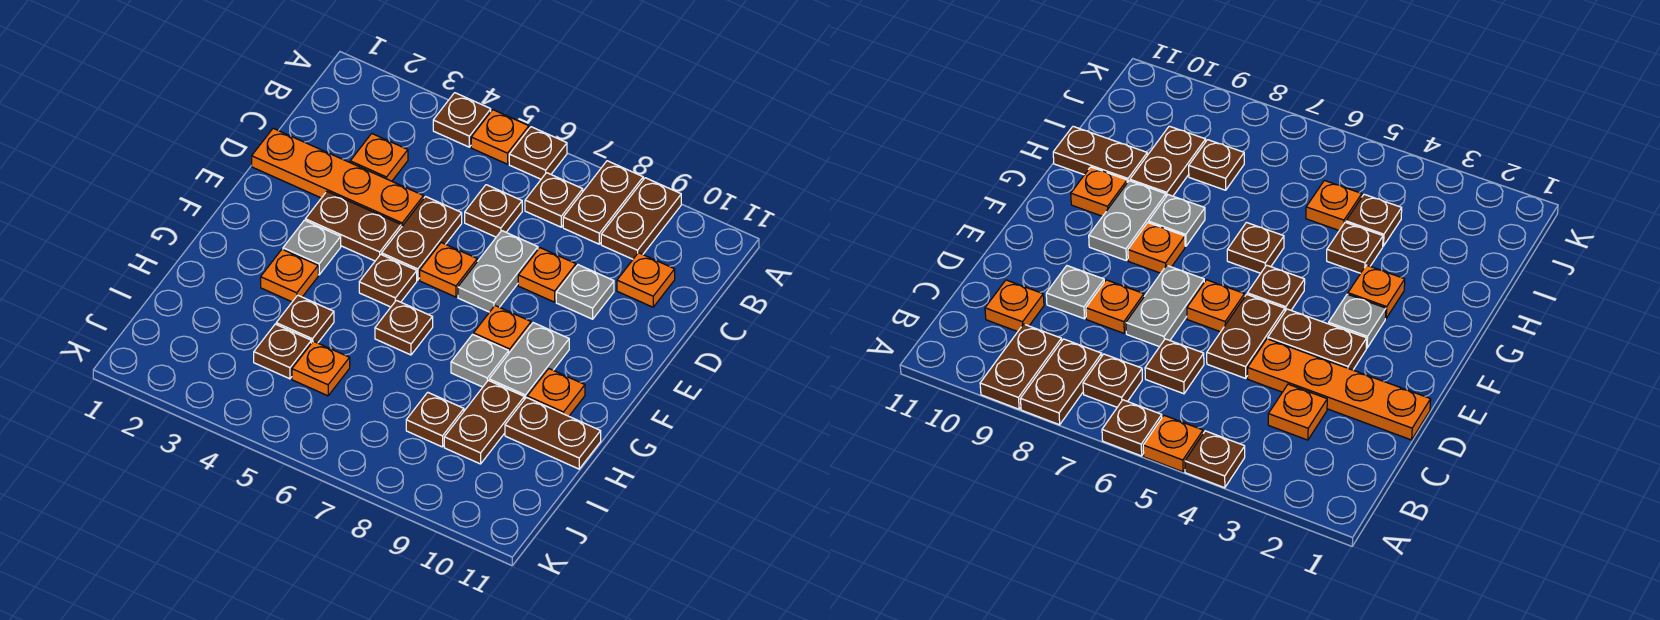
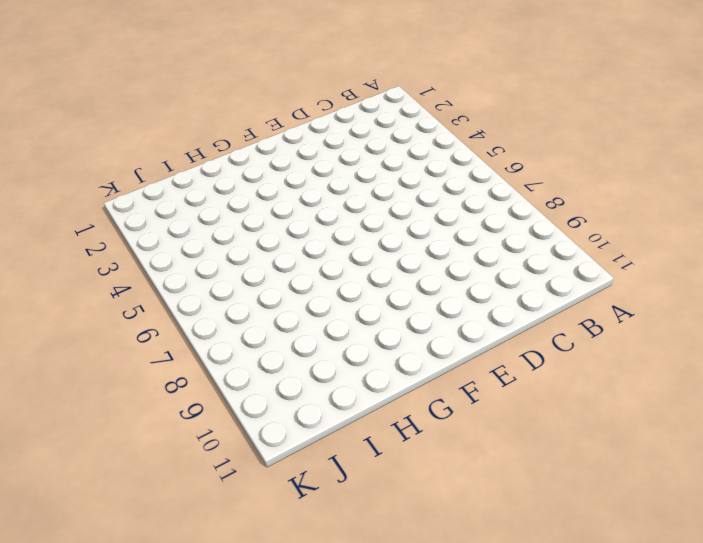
none -> brown 1x1 plate [433,93,491,147]
none -> orange 1x1 plate [471,110,529,164]
none -> brown 1x1 plate [509,127,567,179]
none -> brown 1x2 plate [563,161,643,244]

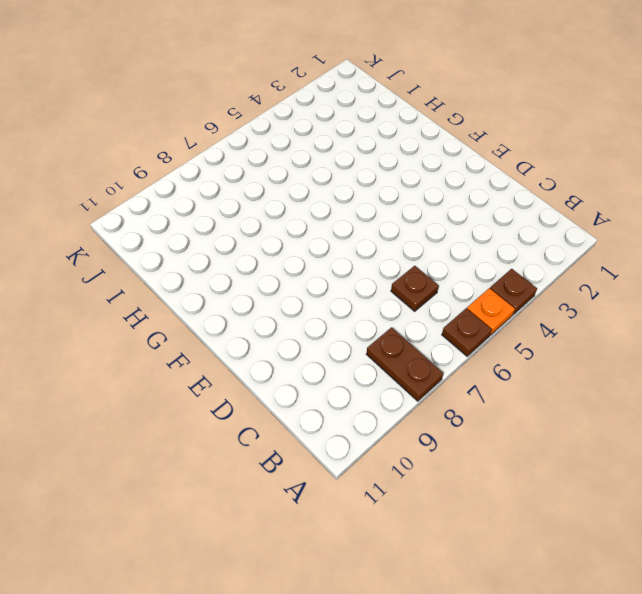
none -> brown 1x2 plate [601,178,681,259]
none -> brown 1x1 plate [525,173,583,227]
none -> orange 1x1 plate [350,134,408,181]
none -> orange 1x1 plate [617,253,675,307]

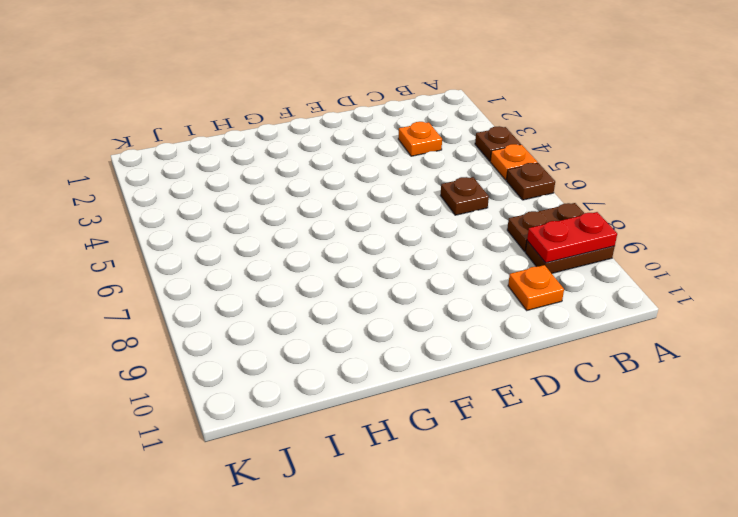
red 1x2 plate [527,212,617,263] -> none
none -> brown 1x1 plate [525,173,583,227]
none -> orange 1x4 plate [252,128,424,227]
none -> brown 1x2 plate [382,197,462,280]
none -> grey 1x2 plate [458,231,538,312]

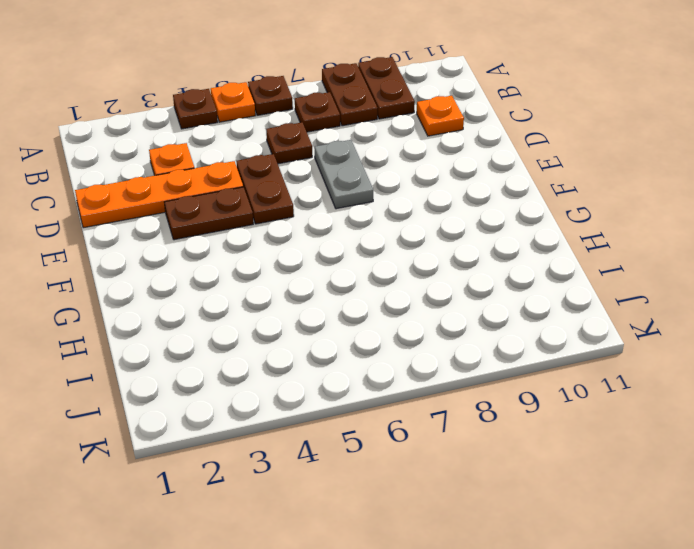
none -> orange 1x1 plate [518,248,576,302]
none -> grey 1x1 plate [556,265,614,319]
none -> orange 1x1 plate [420,243,477,297]
none -> grey 1x1 plate [283,220,341,275]

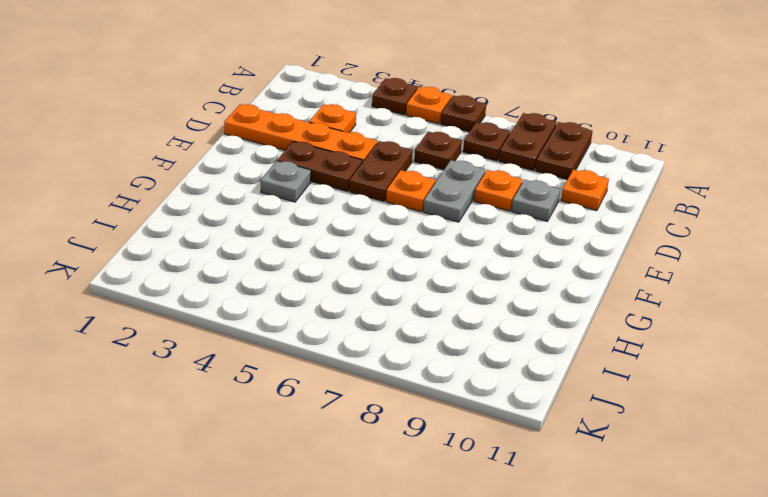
none -> brown 1x1 plate [359,254,417,307]
none -> orange 1x1 plate [474,306,531,353]
none -> grey 1x2 plate [489,323,569,399]
none -> orange 1x1 plate [261,249,318,302]

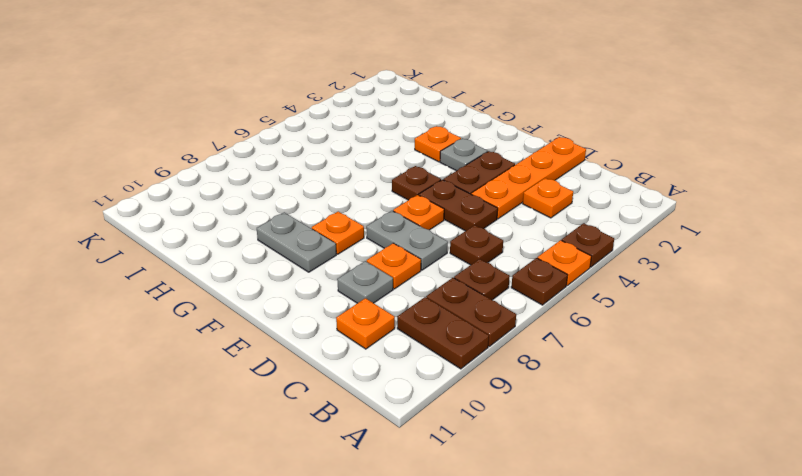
none -> brown 1x1 plate [375,300,433,355]
none -> grey 1x1 plate [451,334,509,387]
none -> orange 1x1 plate [527,369,585,416]
none -> brown 1x1 plate [276,295,334,343]

